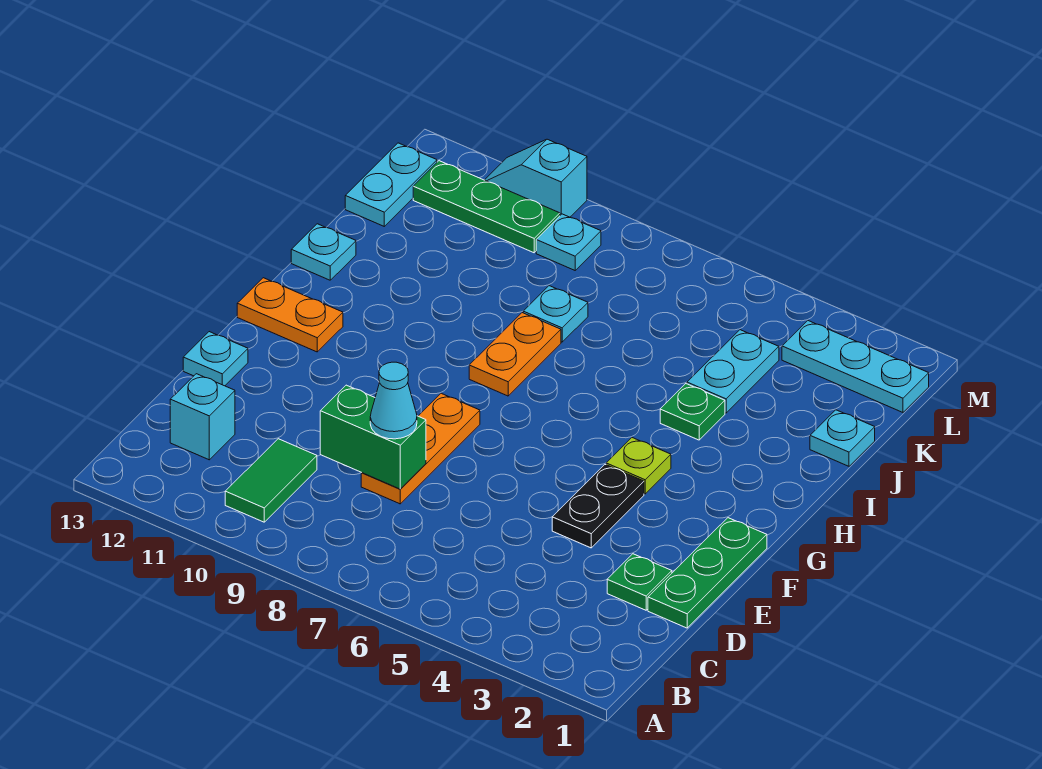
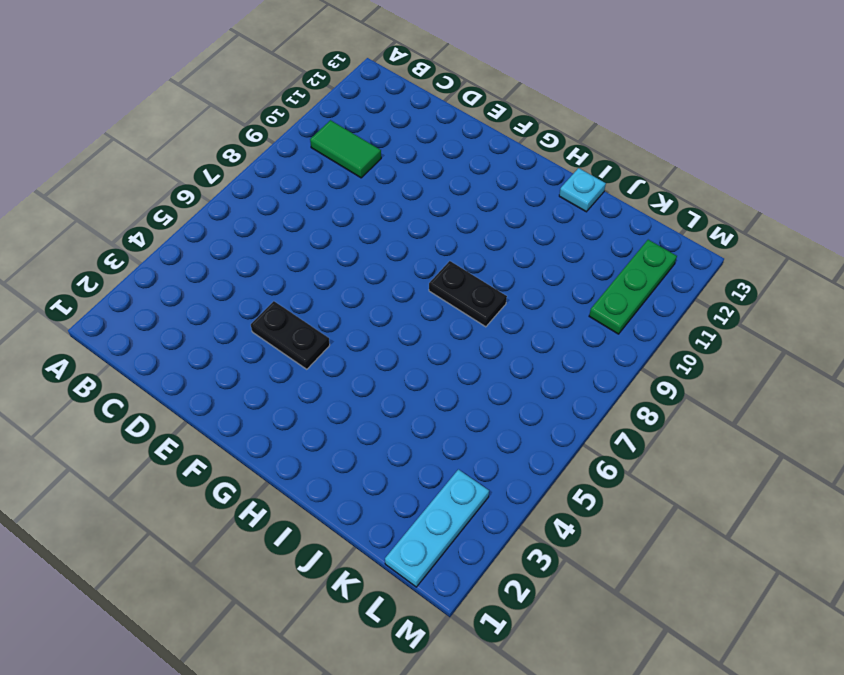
black 1x2 plate [429,261,507,327] -> orange 1x2 plate [469,313,561,396]
none -> cyan 1x1 brick [170,374,235,460]
none -> green 1x3 plate [648,518,767,628]
none -> green 1x1 plate [607,554,672,610]

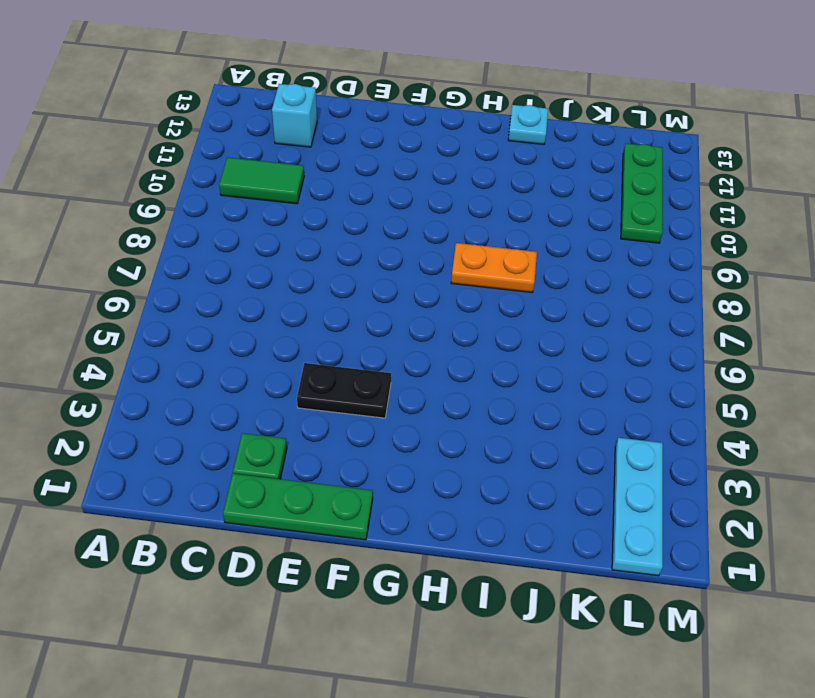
none -> orange 1x3 plate [361,393,480,504]
none -> cyan 1x1 plate [183,332,248,386]
none -> lime 1x1 plate [606,438,671,494]

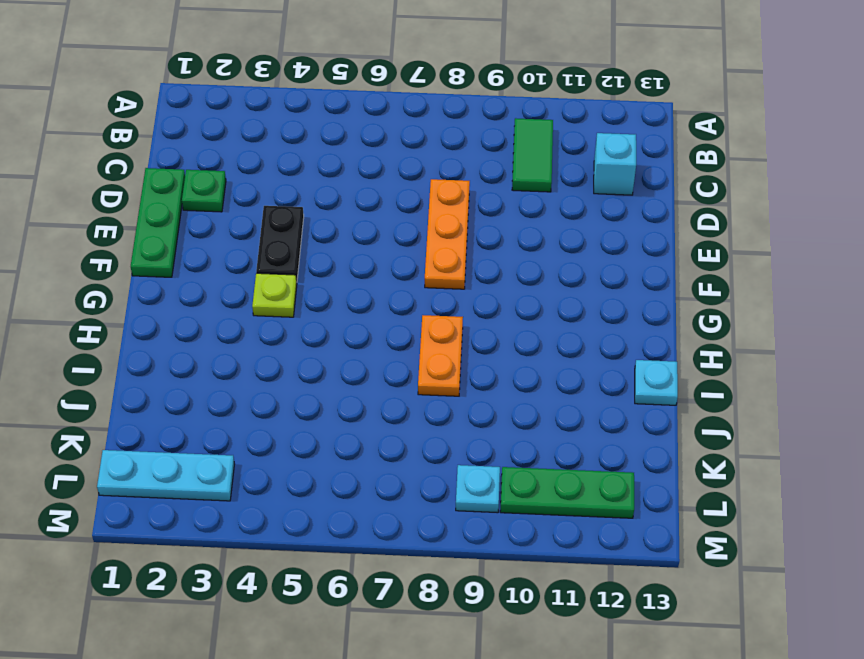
none -> cyan 1x1 plate [183,332,248,386]
none -> orange 1x2 plate [237,278,343,352]
none -> green 1x1 plate [660,384,725,440]

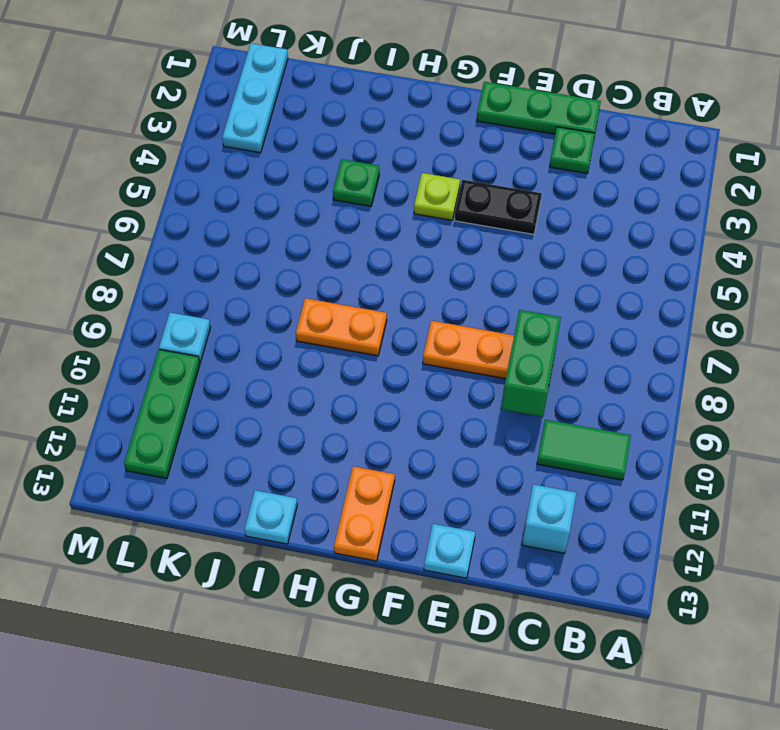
none -> cyan 1x1 plate [810,410,875,466]
none -> cyan 1x2 plate [687,330,779,413]
none -> cyan 1x1 plate [523,286,588,342]

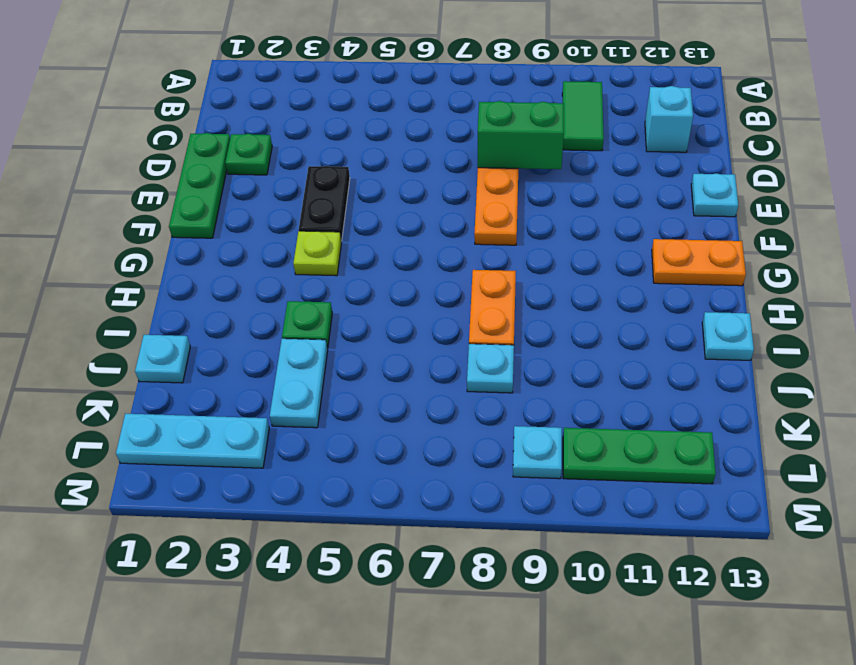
none -> cyan 1x2 plate [345,143,437,226]
none -> cyan 1x2 slope [485,139,587,217]
none -> cyan 1x1 cone [370,362,417,439]

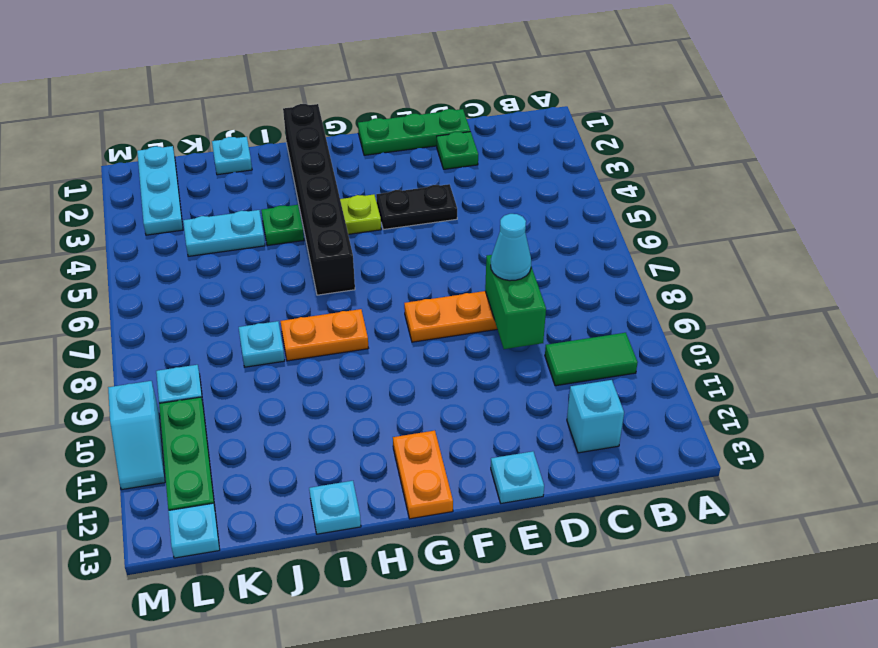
black 1x6 brick [283,104,355,295] -> none
cyan 1x1 plate [168,503,220,558] -> cyan 1x2 plate [345,143,437,226]

